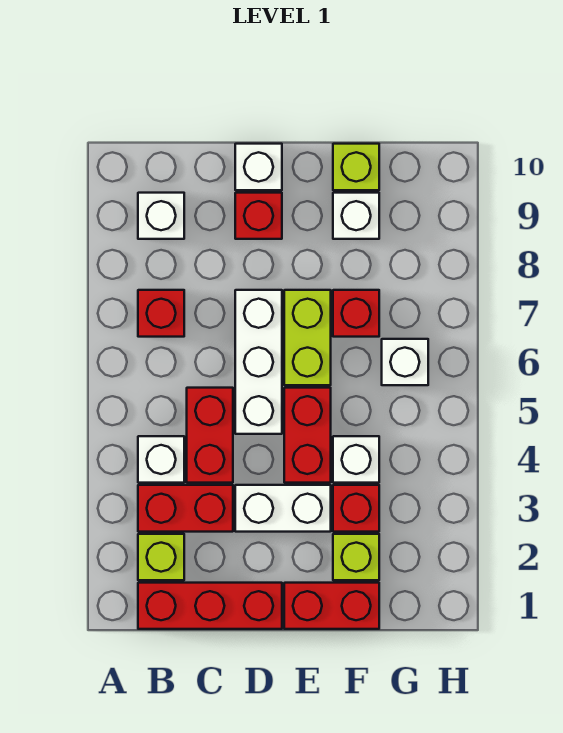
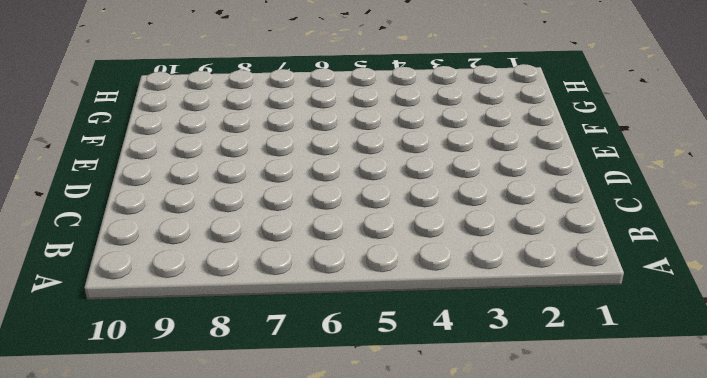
none -> red 1x3 brick [138,583,282,629]
none -> lime 1x1 brick [138,534,184,580]
none -> red 1x2 brick [138,485,233,532]

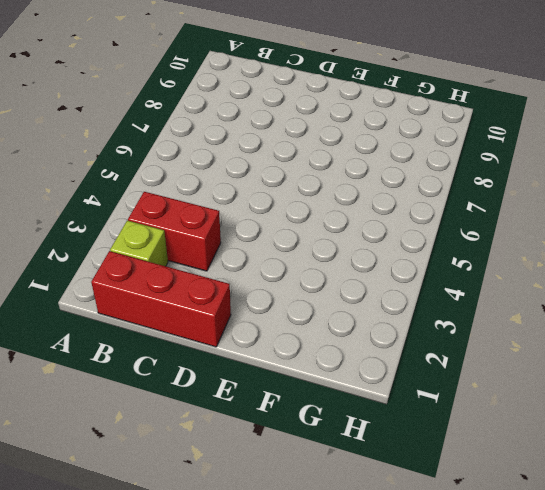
none -> white 1x1 brick [138,436,184,483]
none -> red 1x1 brick [138,290,184,337]
none -> white 1x1 brick [138,193,184,239]

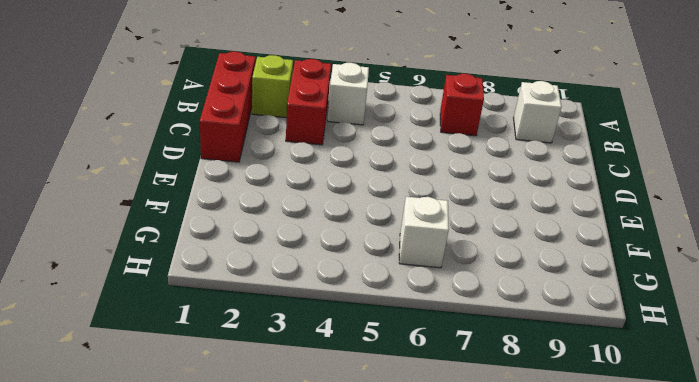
none -> red 1x2 brick [187,388,233,483]
none -> white 1x2 brick [235,485,331,532]
none -> white 1x3 brick [235,290,282,434]

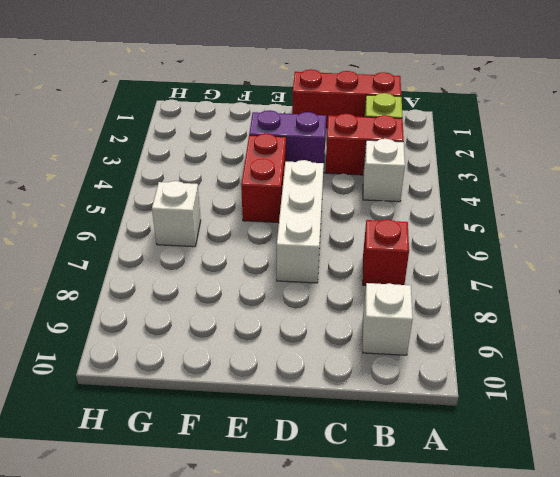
purple 1x2 brick [249,110,326,173] -> white 1x2 brick [235,485,331,532]
none -> red 1x2 brick [187,388,233,483]
none -> red 1x1 brick [235,193,282,239]
none -> white 1x1 brick [235,144,282,190]

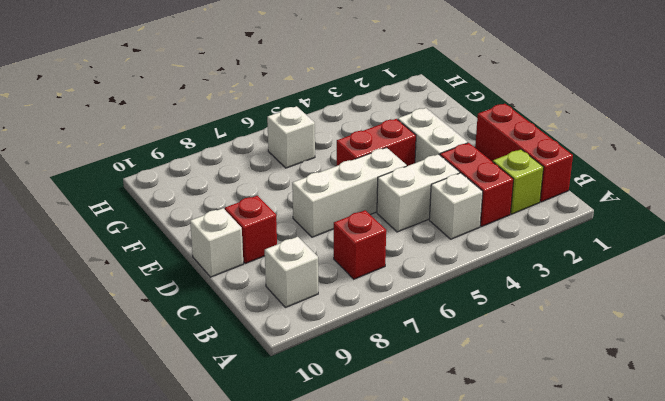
white 1x2 brick [377,154,460,232] -> red 1x2 brick [187,388,233,483]
none -> red 1x2 brick [284,583,379,629]
none -> lime 1x2 brick [284,290,331,385]
none -> lime 1x1 brick [333,534,379,580]

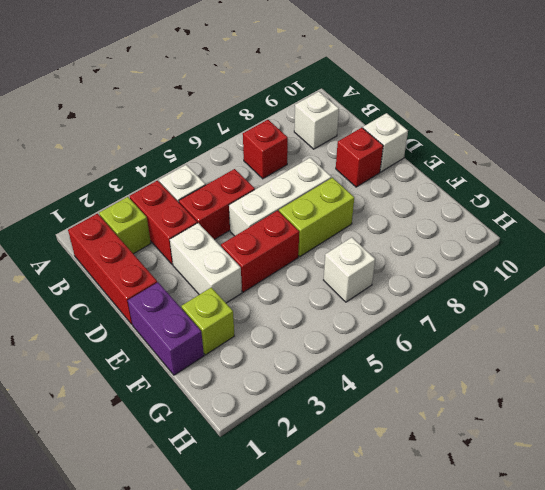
purple 1x2 brick [128,282,204,375] -> red 1x2 brick [284,583,379,629]
none -> red 1x1 brick [333,485,379,532]
none -> white 1x1 brick [333,436,379,483]
none -> red 1x1 brick [333,290,379,337]

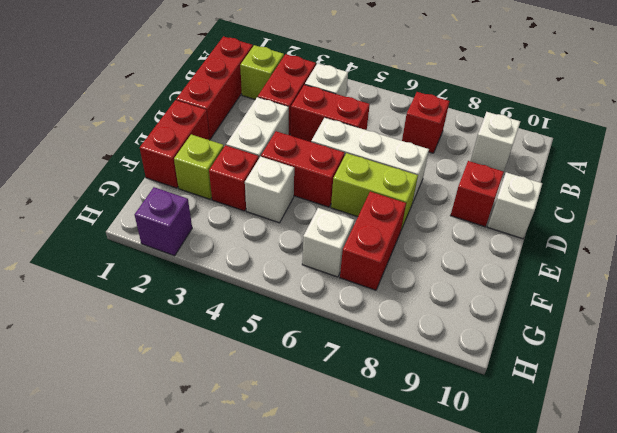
red 1x2 brick [340,192,406,290] -> red 1x1 brick [333,290,379,337]
purple 1x1 brick [135,187,192,256] -> none
none -> white 1x1 brick [333,193,379,239]
none -> lime 1x1 brick [333,144,379,190]

